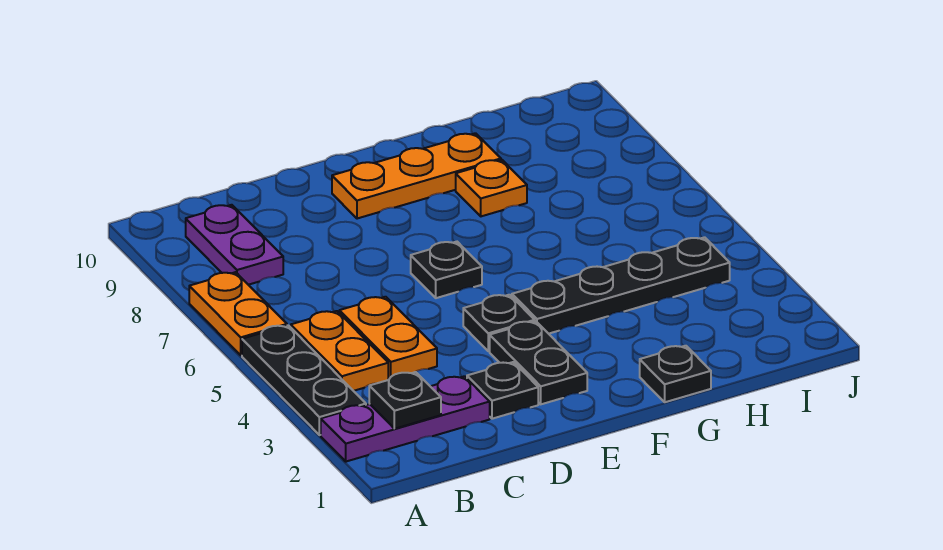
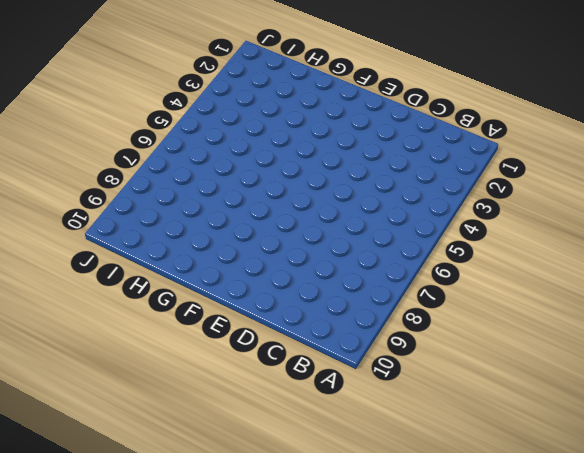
none -> purple 1x3 plate [321,376,490,462]
none -> black 1x3 plate [242,325,366,435]
none -> orange 1x2 plate [189,272,287,355]

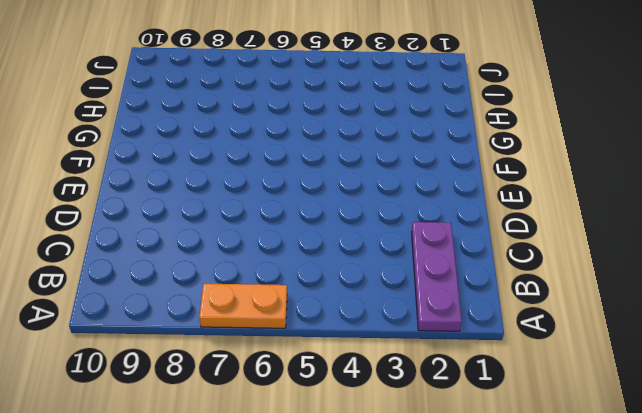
none -> black 1x3 plate [242,325,366,435]
none -> orange 1x2 plate [291,311,388,391]
none -> purple 1x2 plate [186,205,283,285]

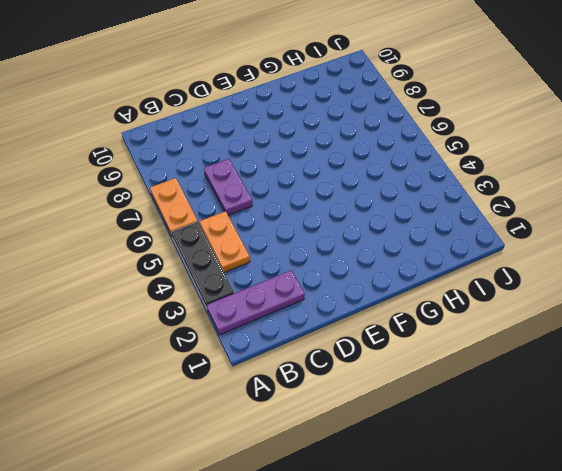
purple 1x2 plate [204,159,252,215] -> purple 1x2 plate moved to [186,205,283,285]
none -> orange 1x2 plate [339,297,437,379]
none -> black 1x1 plate [467,362,538,419]
none -> black 1x2 plate [490,321,587,404]

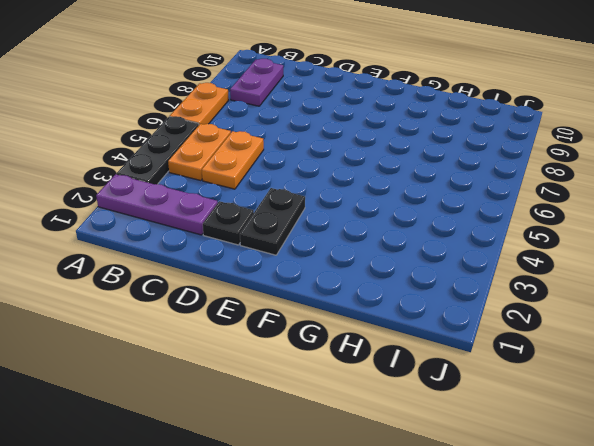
none -> black 1x1 plate [463,295,535,351]
none -> black 1x1 plate [411,242,482,298]
none -> orange 1x3 plate [332,133,501,219]

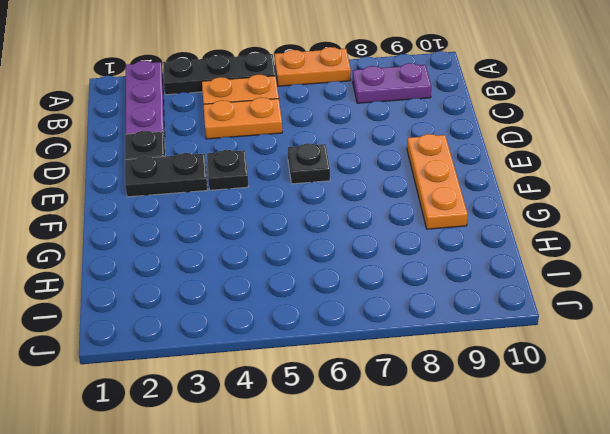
none -> black 1x4 plate [512,237,730,334]
none -> black 1x1 plate [640,346,711,402]
none -> orange 1x1 plate [456,160,527,216]

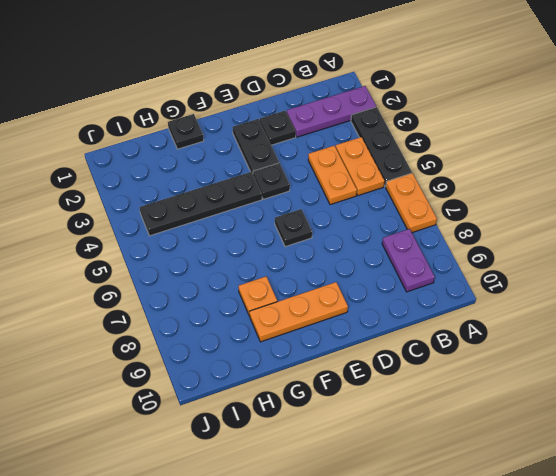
none -> black 1x1 plate [369,372,441,429]

